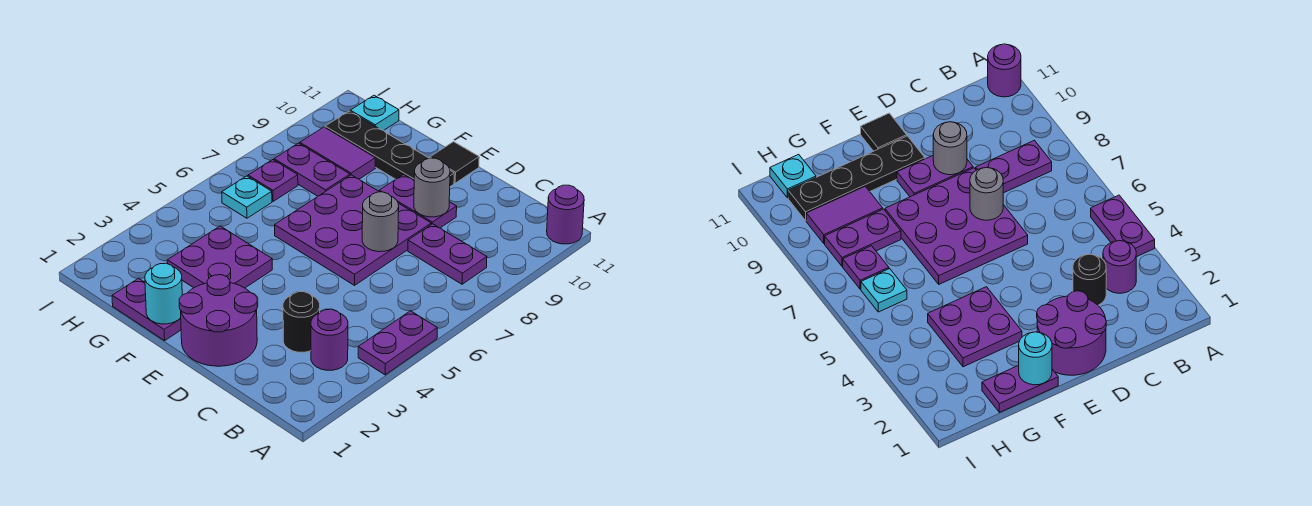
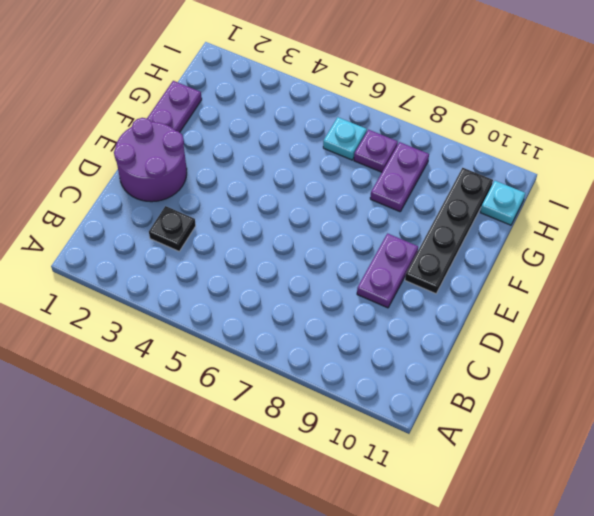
black 1x1 plate [149,206,196,251] -> black 1x1 round brick [283,292,320,352]
none -> purple 1x2 plate [358,311,437,375]
none -> purple 1x1 round brick [547,185,584,244]
none -> purple 1x1 round brick [311,309,348,370]

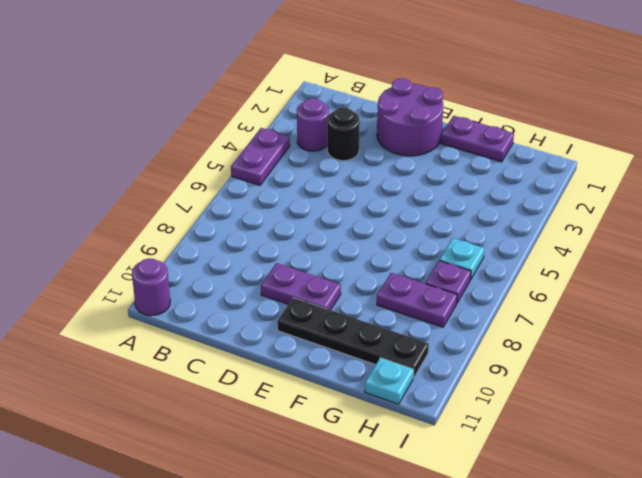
none -> purple 1x2 plate [408,224,487,284]
none -> purple 3x3 plate [275,175,431,285]
none -> black 1x1 tile [430,142,479,183]

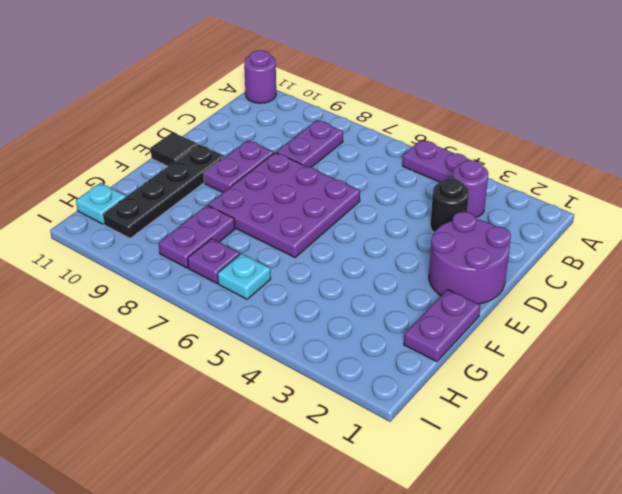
none -> purple 2x2 plate [167,226,272,288]
none -> purple 1x2 tile [300,127,375,179]
none -> grey 1x1 round brick [362,192,399,252]

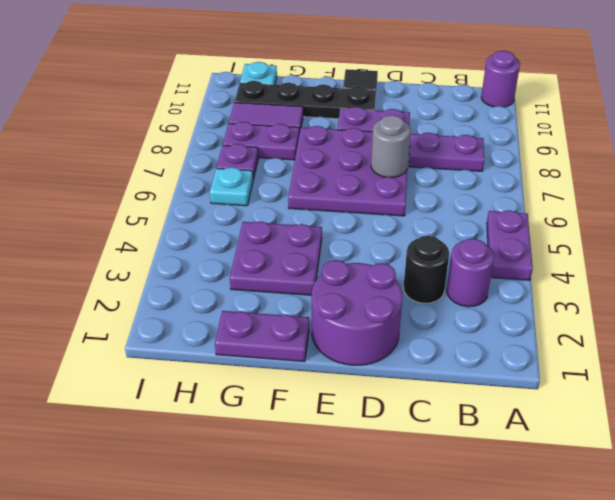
none -> grey 1x1 round brick [414,158,450,217]
none -> cyan 1x1 round brick [145,263,182,324]

